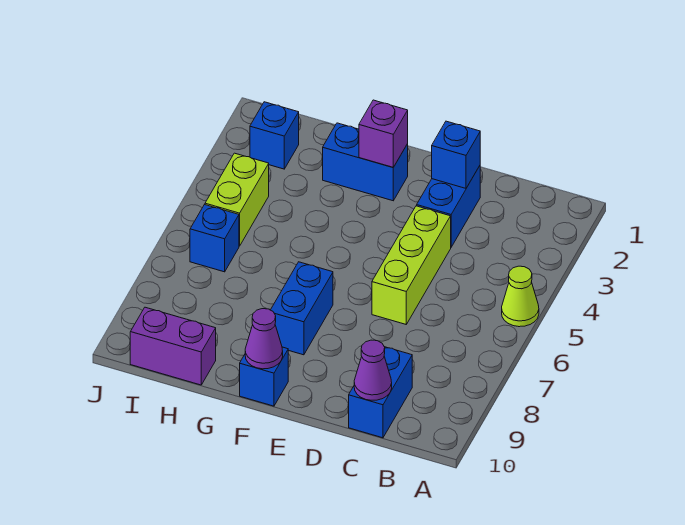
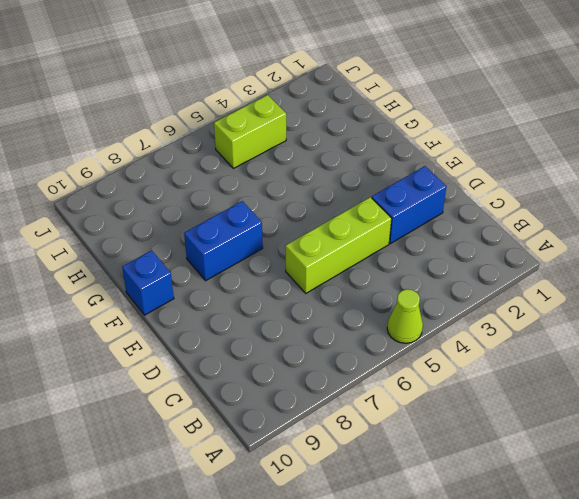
none -> blue 1x2 brick [349,347,412,438]
none -> blue 1x2 brick [323,123,408,201]
none -> purple 1x2 brick [130,307,216,385]

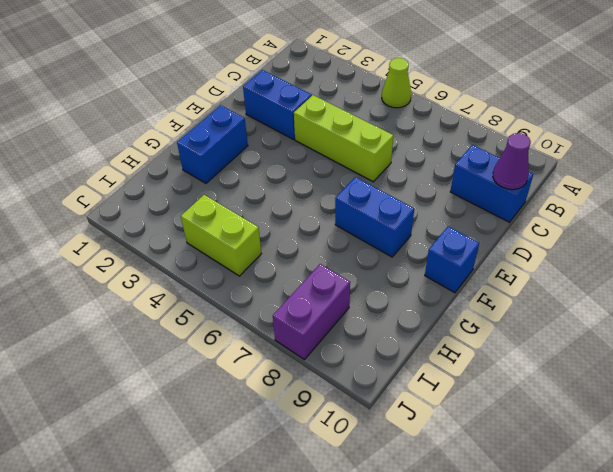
purple 1x2 brick [273,264,350,360] -> purple 1x2 brick moved to [130,307,216,385]
none -> blue 1x1 brick [250,102,299,169]
none -> blue 1x1 brick [190,205,239,272]
none -> blue 1x1 brick [432,121,480,188]

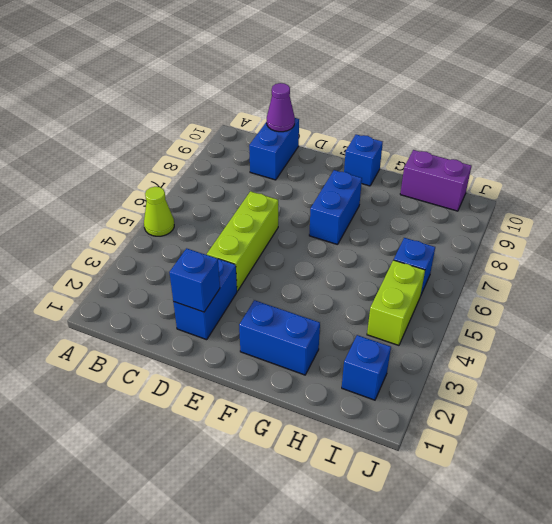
none -> purple 1x1 brick [359,100,408,167]
none -> purple 1x1 cone [245,309,283,369]

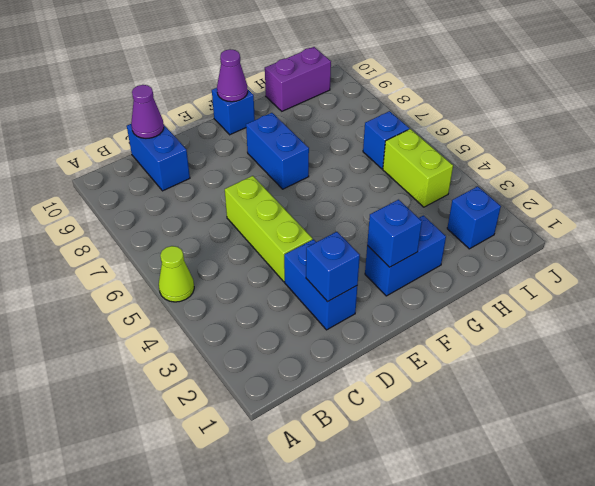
blue 1x1 brick [367,200,422,267] -> purple 1x1 brick [359,100,408,167]

